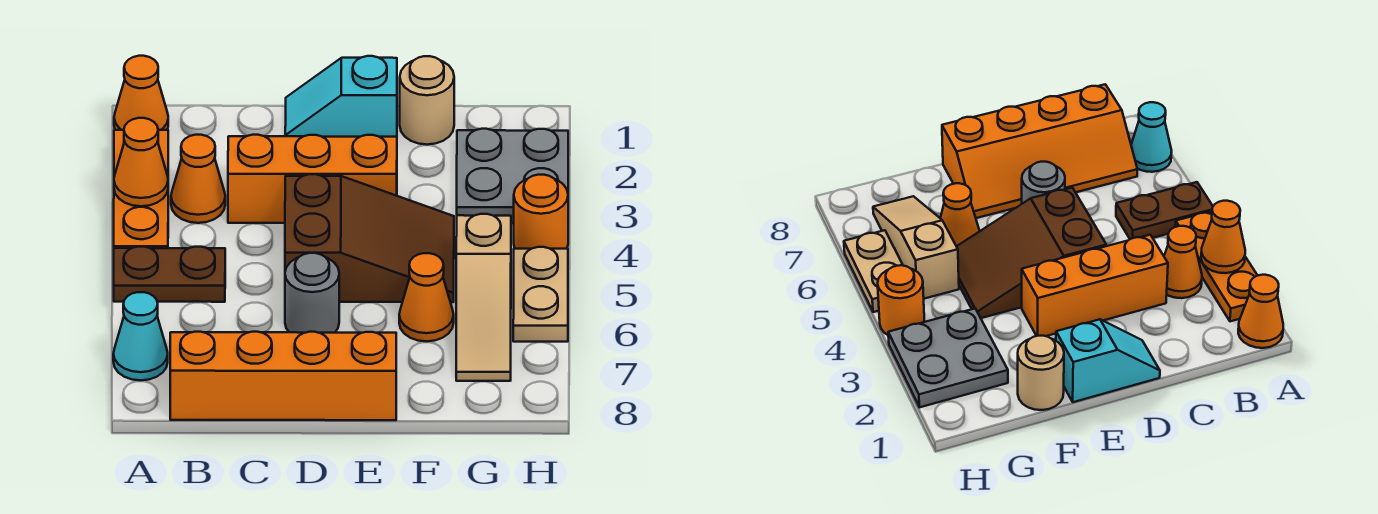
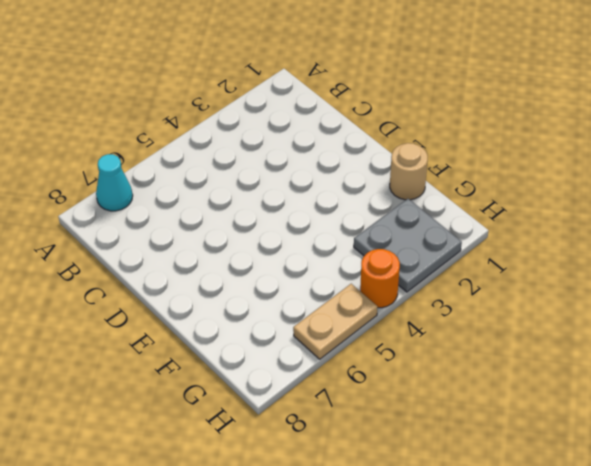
none -> orange 1x1 cone [114,56,168,130]
none -> orange 1x3 plate [114,130,168,248]
none -> brown 1x2 plate [114,247,225,302]

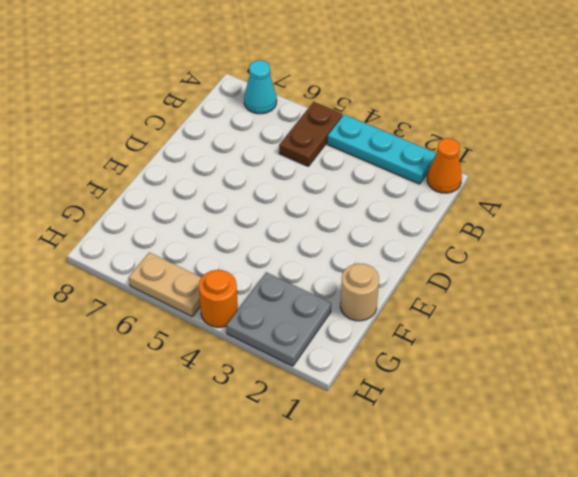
cyan 1x3 plate [327,115,436,184] -> orange 1x3 plate [114,130,168,248]
none -> orange 1x1 cone [171,135,225,223]
none -> orange 2x4 slope [170,332,396,420]
none -> orange 1x3 brick [228,135,397,223]

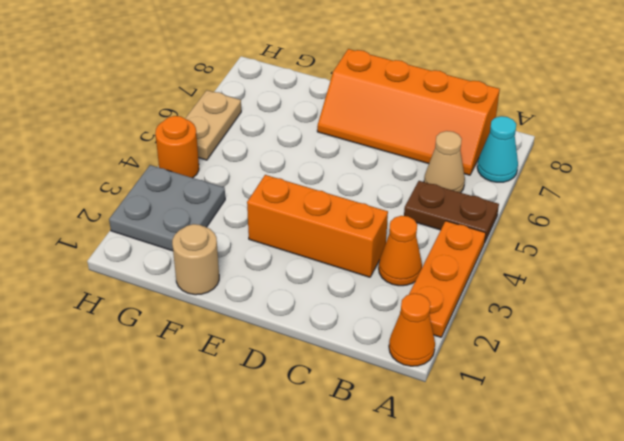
tan 1x1 cone [424,131,465,193] -> none
none -> cyan 1x2 slope [285,56,397,137]
none -> brown 2x3 slope [285,174,454,302]
none -> grey 1x1 round brick [285,253,339,333]

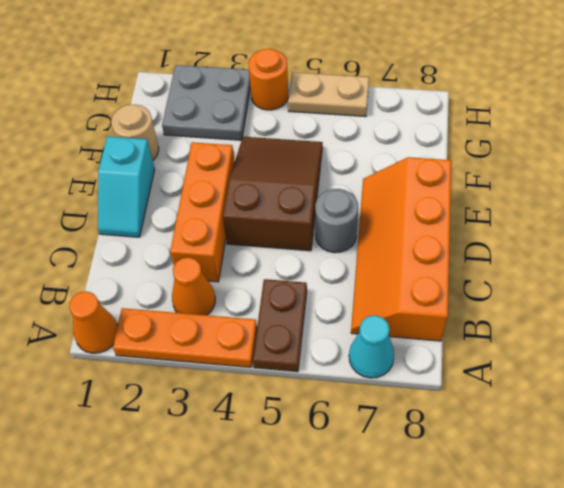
none -> orange 1x1 cone [399,253,454,341]
none -> tan 1x3 slope [456,214,511,381]
none -> orange 1x1 cone [114,118,168,206]

